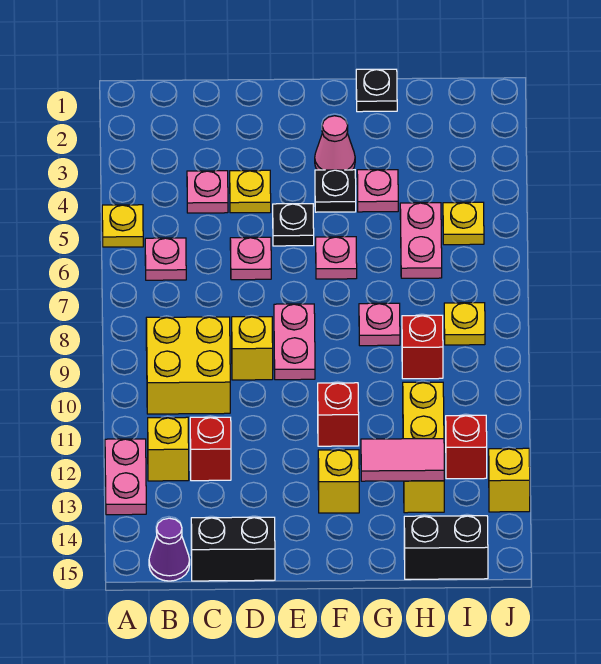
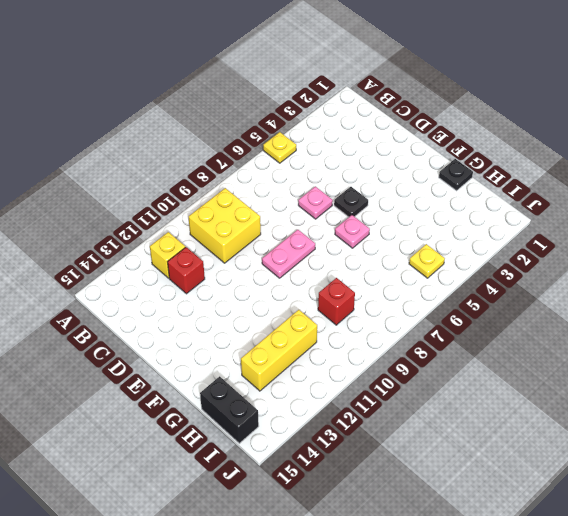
none -> pink 1x2 plate [105,439,146,515]
none -> pink 1x1 plate [145,238,186,280]
none -> purple 1x1 cone [149,518,190,581]
none -> pink 1x1 plate [187,171,228,213]

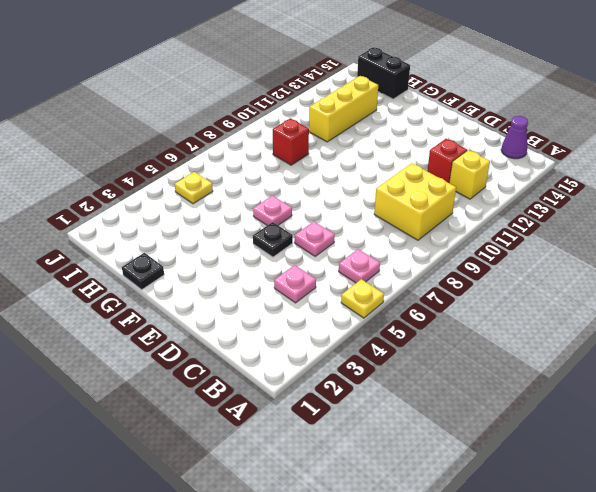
none -> pink 1x2 plate [105,439,146,515]
none -> black 1x2 brick [191,517,275,581]
none -> yellow 1x1 plate [230,170,271,213]
none -> yellow 1x1 brick [232,317,273,380]

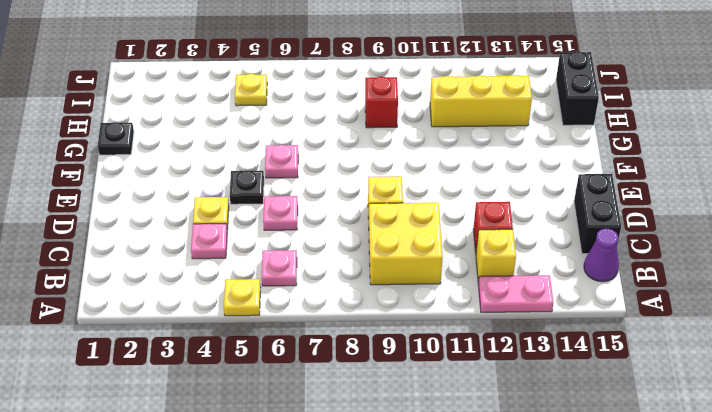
none -> pink 1x2 plate [274,304,315,380]
none -> pink 1x1 cone [315,116,355,170]
none -> black 1x1 plate [315,170,356,212]
none -> red 1x1 brick [318,383,359,446]

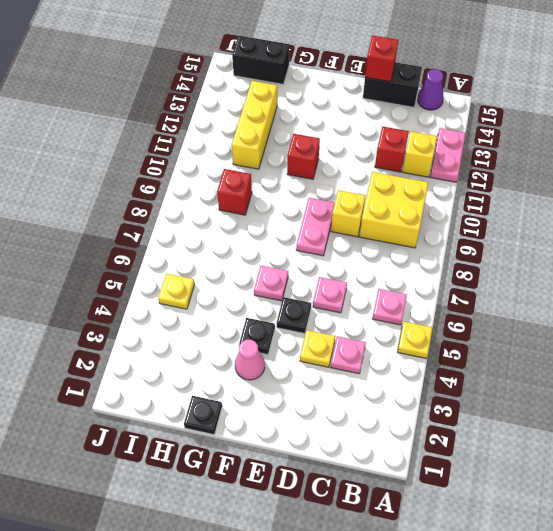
red 1x1 brick [365,36,398,82] -> red 1x1 brick moved to [446,415,487,479]
none -> yellow 1x1 brick [318,450,359,513]
none -> pink 1x1 plate [357,170,398,212]
none -> pink 1x1 plate [359,303,400,346]
none -> pink 1x2 plate [400,203,442,278]

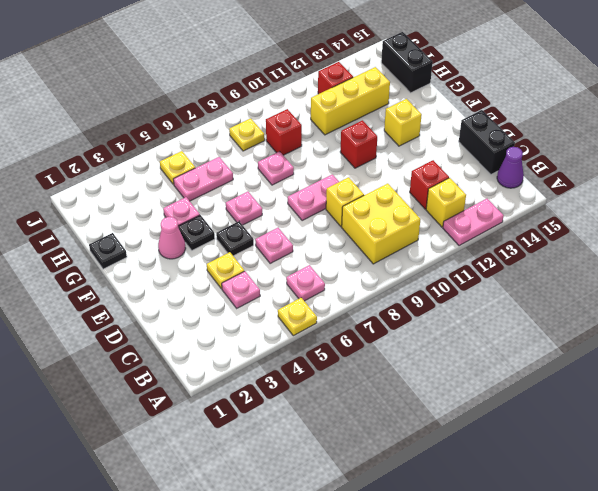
none -> yellow 1x1 brick [489,448,530,512]
none -> pink 1x2 tile [361,439,444,481]

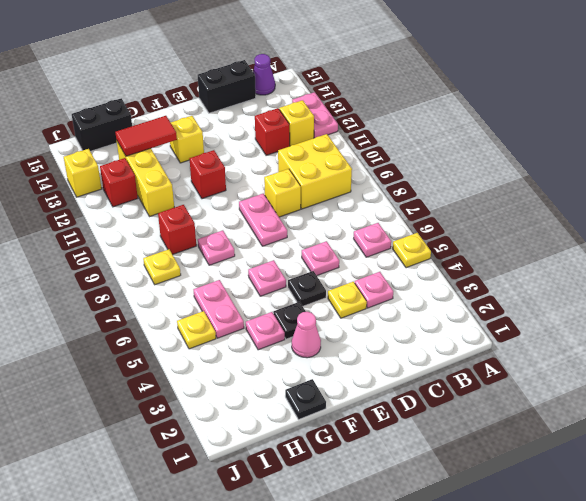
red 1x2 tile [115,116,177,156] -> pink 1x2 tile [361,439,444,481]

